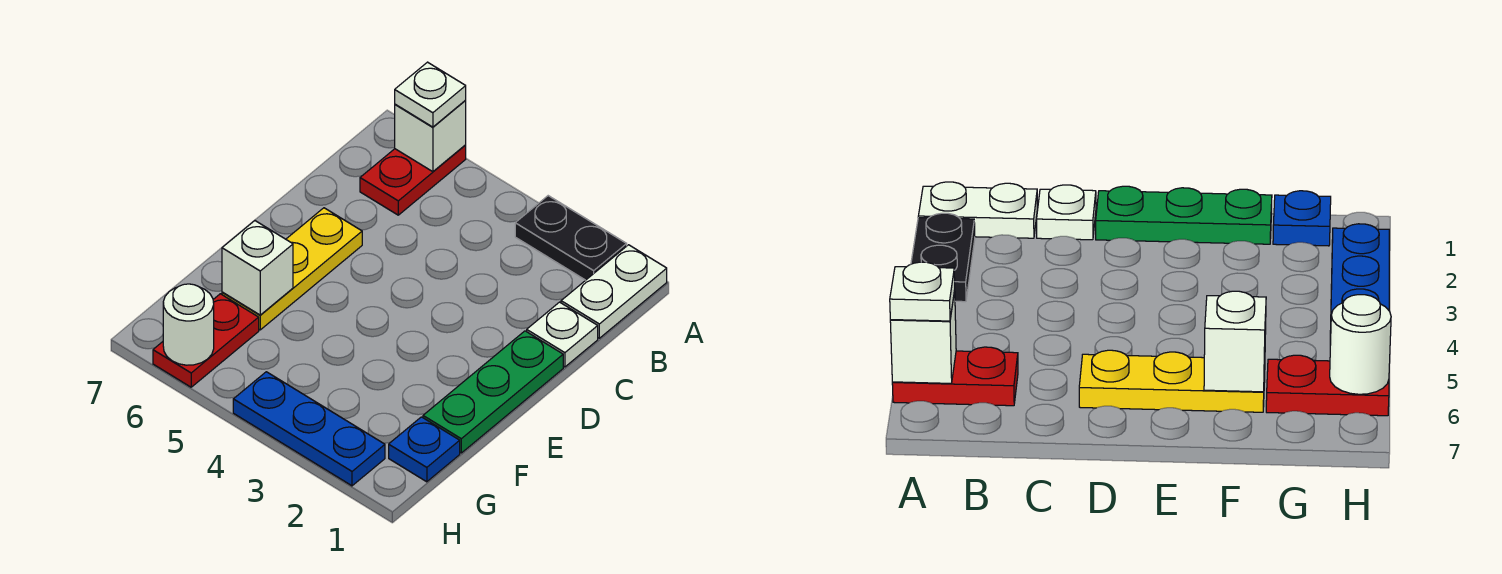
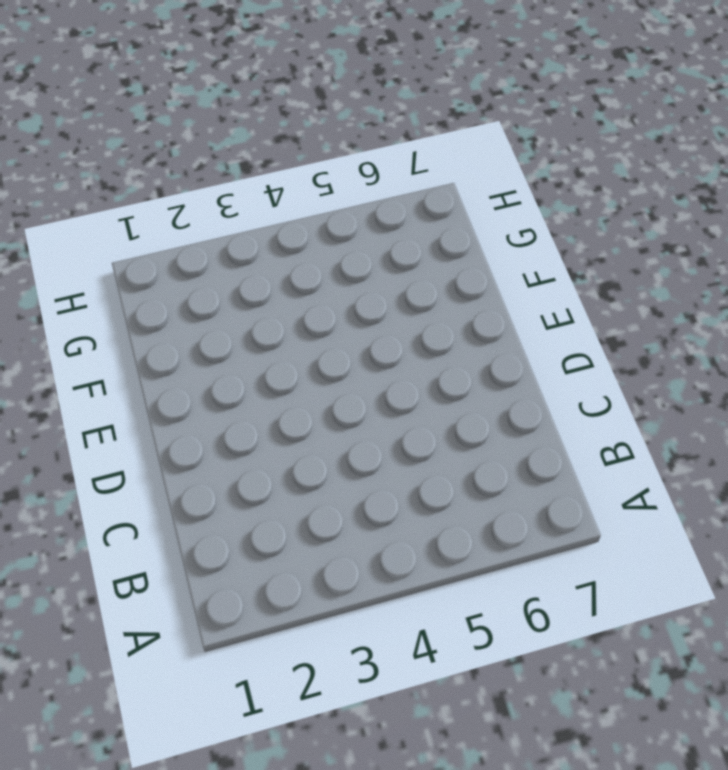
none -> white 1x2 plate [561,245,667,338]
none -> black 1x2 plate [515,196,627,280]
none -> red 1x2 plate [360,145,466,215]

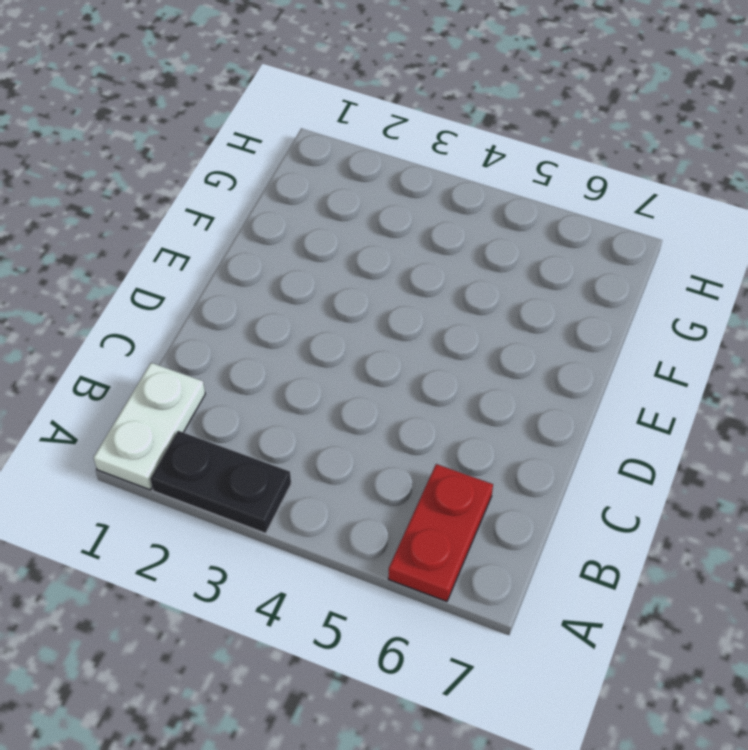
none -> white 1x1 plate [527,302,598,367]
none -> green 1x3 plate [423,331,563,453]
none -> yellow 1x3 plate [222,208,362,330]

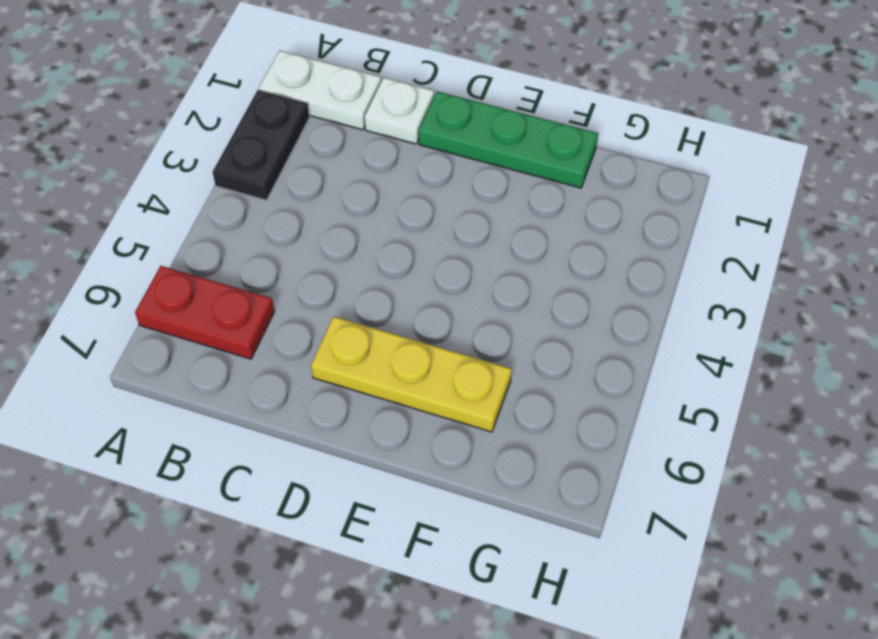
none -> blue 1x1 plate [389,417,460,482]
none -> red 1x2 plate [153,294,259,387]
none -> blue 1x3 plate [233,372,385,486]

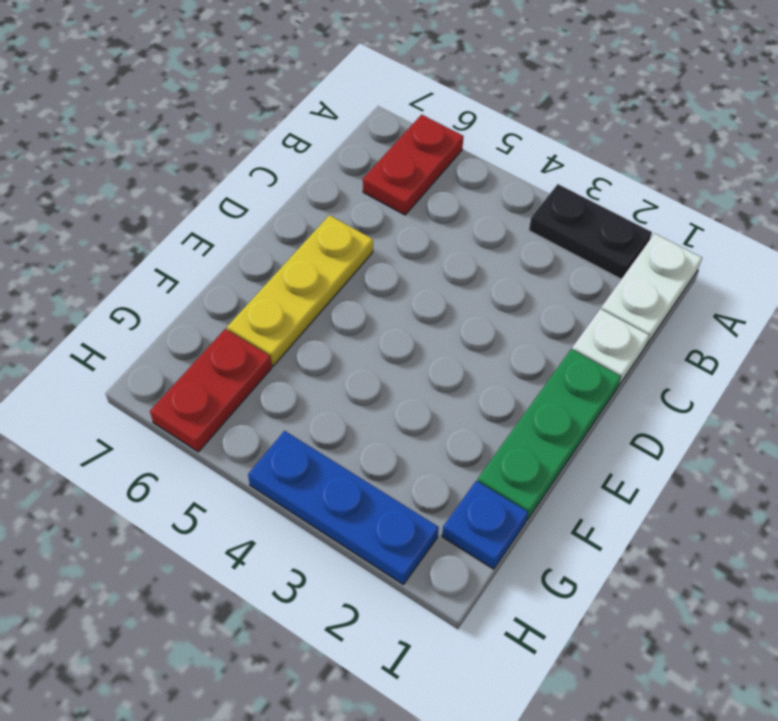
none -> white 1x1 brick [395,100,466,172]
none -> white 1x1 brick [222,221,293,315]
none -> white 1x1 round brick [163,284,214,365]

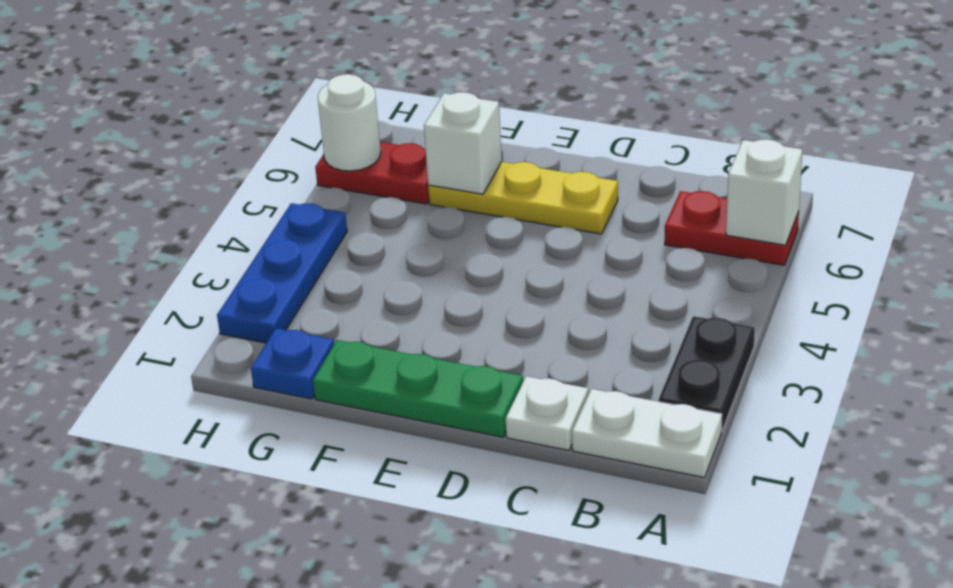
none -> white 1x1 plate [395,62,466,127]

